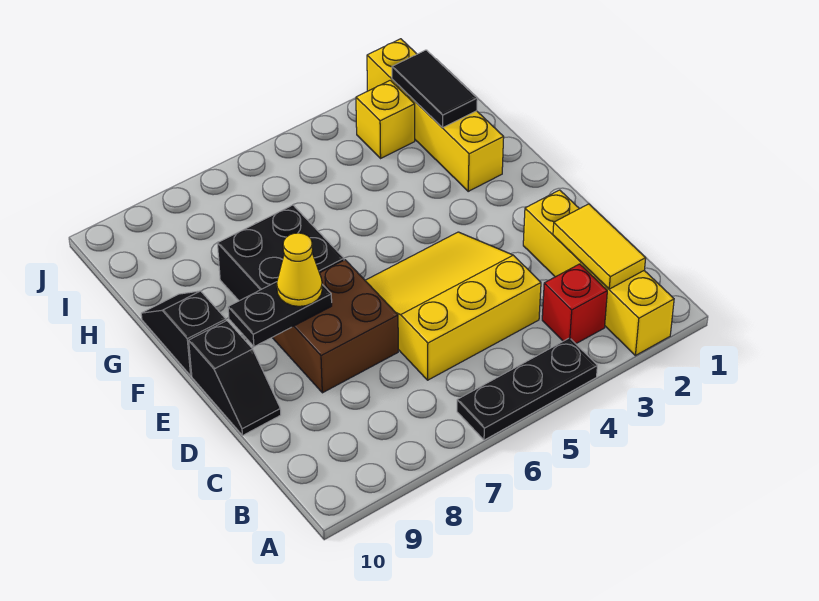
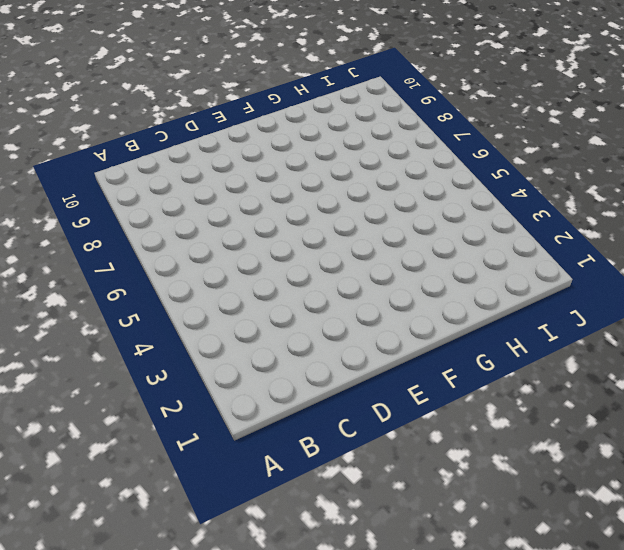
none -> yellow 1x4 brick [523,190,674,356]
none -> black 1x3 plate [457,338,597,440]
none -> red 1x1 brick [542,264,607,344]

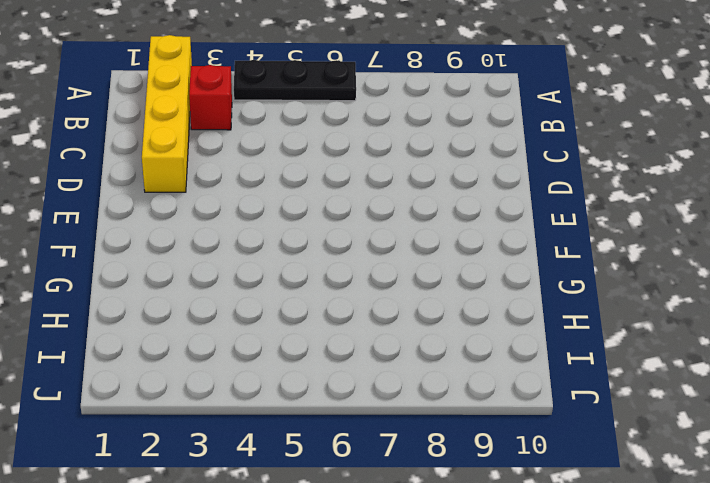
none -> yellow 3x3 slope [365,232,541,380]
none -> brown 2x2 brick [272,260,398,393]
none -> black 1x2 slope [189,321,281,436]

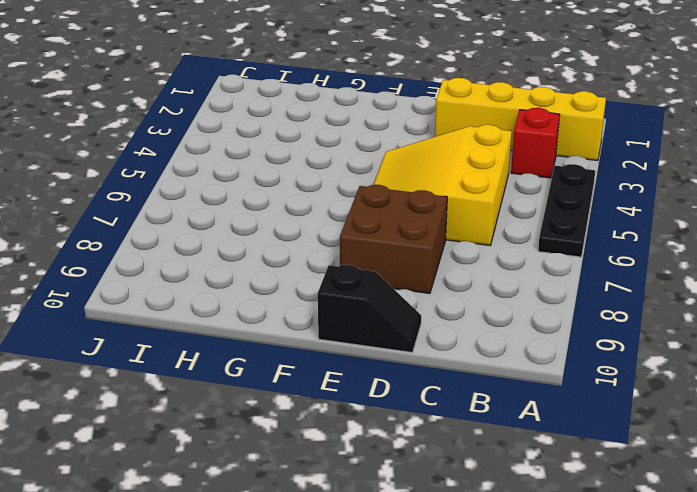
none -> black 2x2 brick [217,205,344,301]
none -> black 1x2 slope [141,291,226,376]
none -> yellow 1x4 brick [367,39,504,191]

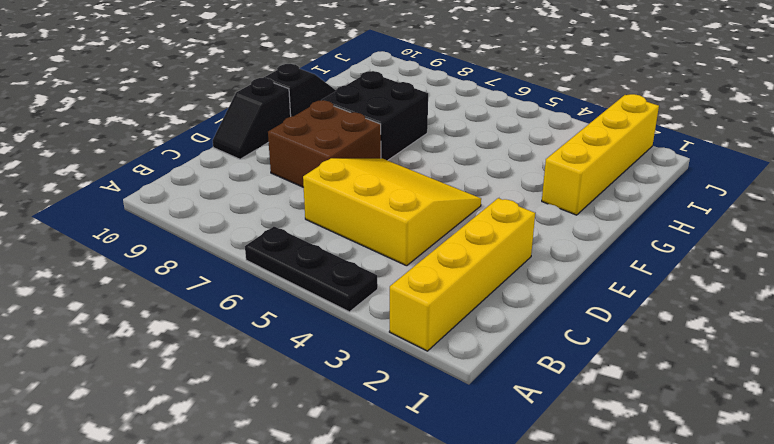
none -> red 1x1 brick [542,264,607,344]
none -> yellow 1x1 brick [356,80,415,158]
none -> yellow 1x2 tile [553,204,646,289]

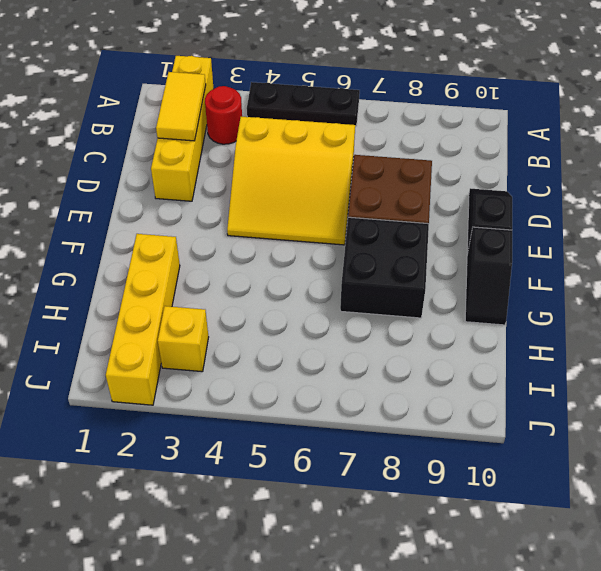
red 1x1 round brick [205,86,242,144] -> red 1x1 brick [542,264,607,344]
none -> black 1x2 plate [228,282,332,347]
none -> black 1x2 tile [392,50,477,127]
none -> yellow 1x1 cone [277,233,322,306]

